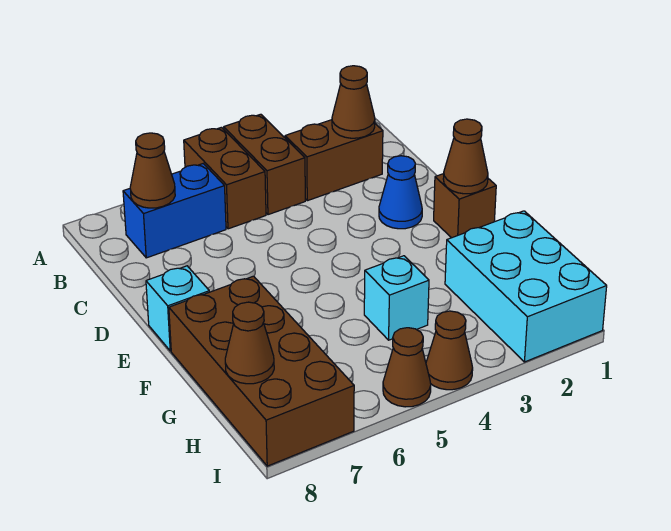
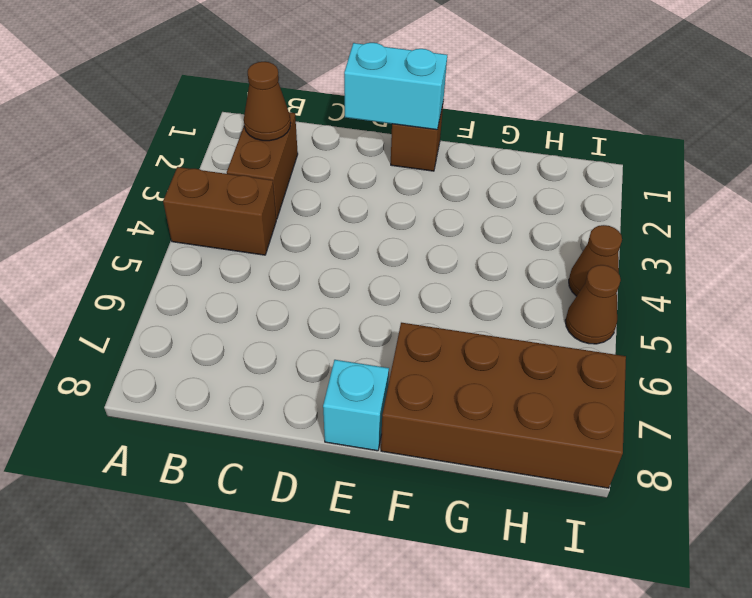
cyan 1x2 brick [344,43,447,130] -> brown 1x1 cone [443,119,488,194]
none -> brown 1x2 brick [184,127,266,229]
none -> blue 1x2 brick [123,164,226,258]
none -> blue 1x1 cone [379,156,422,229]

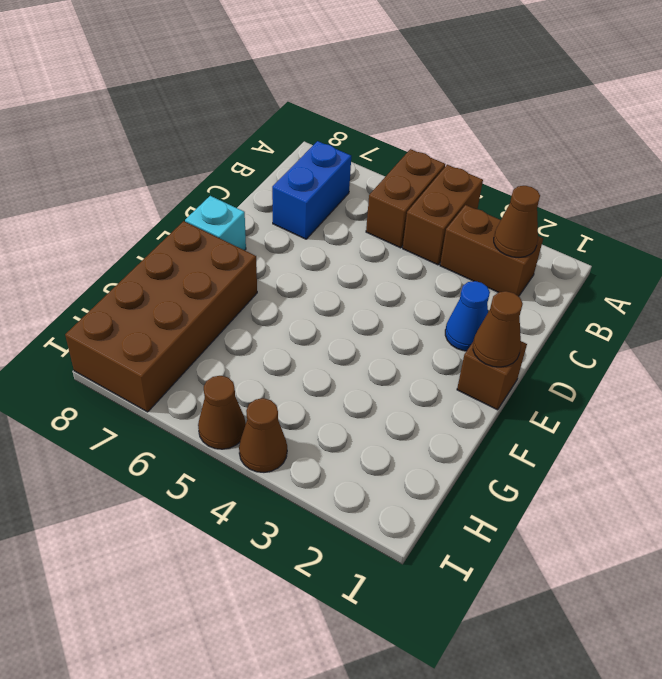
blue 1x2 brick [272,141,351,239] -> blue 1x2 brick turned to [123,164,226,258]
none -> cyan 2x3 brick [445,211,607,362]
none -> cyan 1x1 brick [364,256,429,340]
none -> brown 1x1 cone [130,133,175,208]

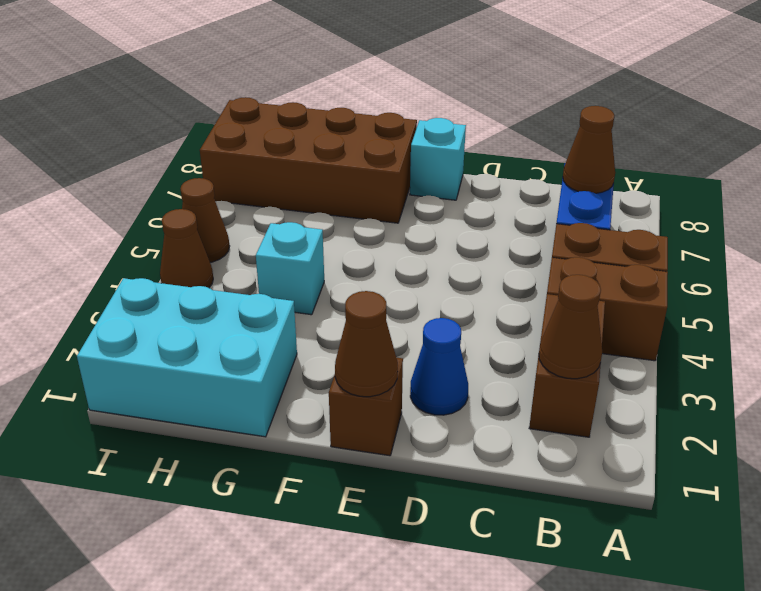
none -> brown 1x1 cone [225,302,274,384]

